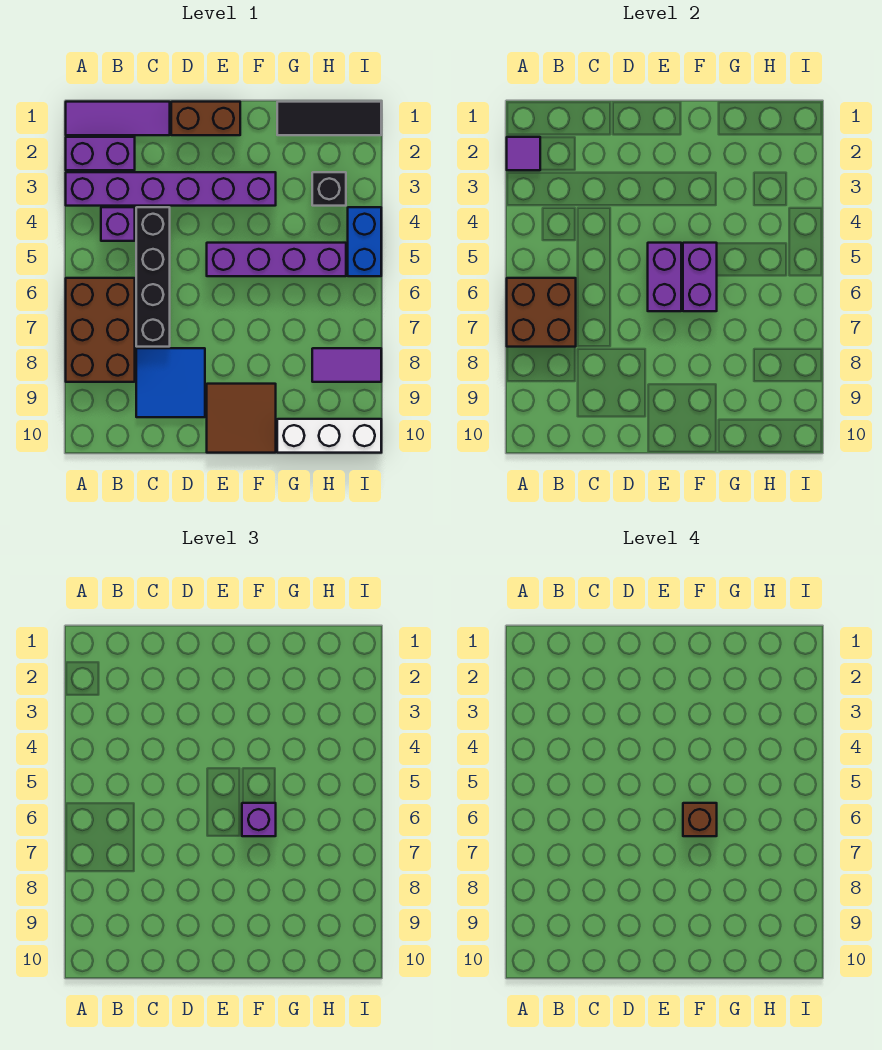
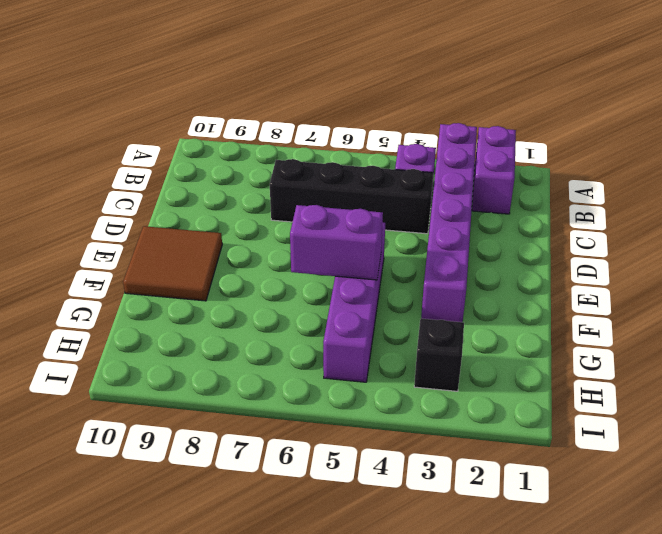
none -> purple 1x3 tile [66,102,170,135]
none -> brown 2x3 brick [66,278,135,382]
none -> blue 2x2 tile [136,348,205,417]

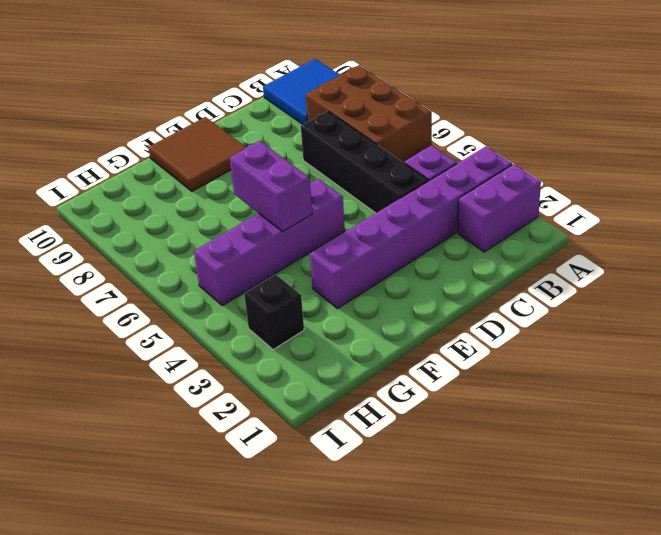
blue 2x2 tile [263,59,340,124] -> blue 2x2 tile moved to [136,348,205,417]
none -> purple 1x3 tile [66,102,170,135]
none -> brown 1x2 brick [171,102,240,135]
none -> black 1x3 tile [277,102,381,135]

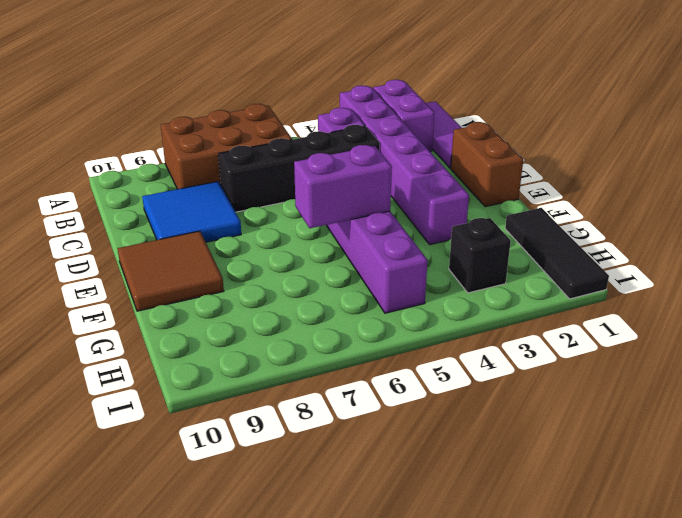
none -> white 1x3 brick [277,419,381,453]
none -> purple 1x2 tile [312,348,381,382]
none -> blue 1x2 brick [348,207,381,276]

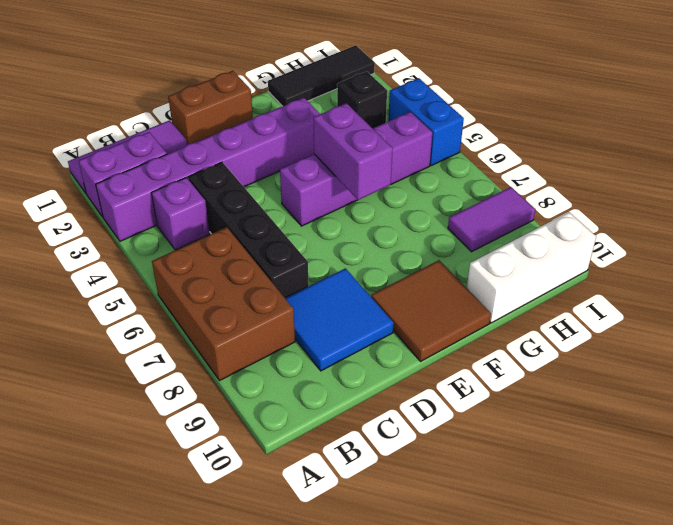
none -> purple 1x1 tile [507,137,540,170]
none -> brown 2x2 brick [507,278,576,347]
none -> purple 1x2 brick [648,243,681,311]

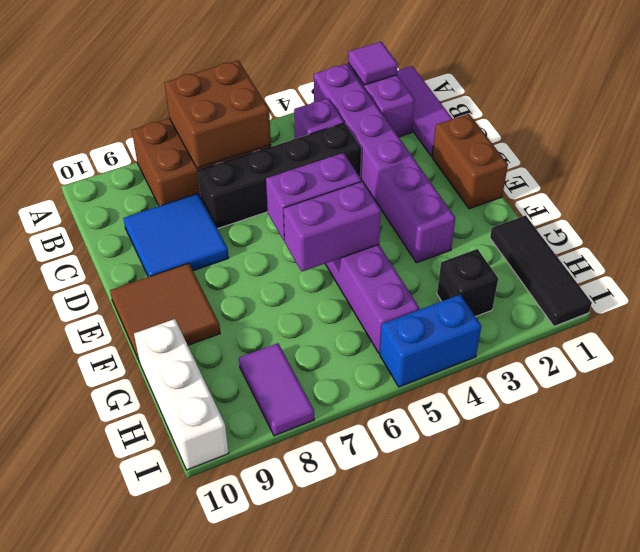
none -> purple 1x1 brick [242,803,276,836]
none -> brown 1x1 brick [683,803,717,836]

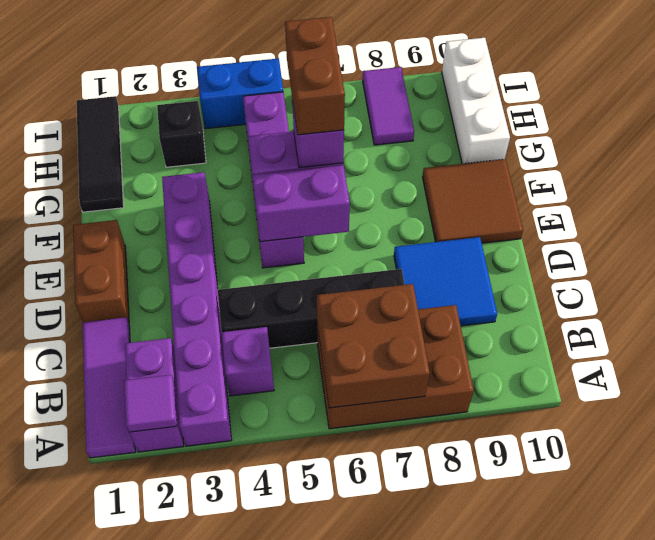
brown 1x2 brick [285,17,345,135] -> brown 1x1 brick [683,803,717,836]

